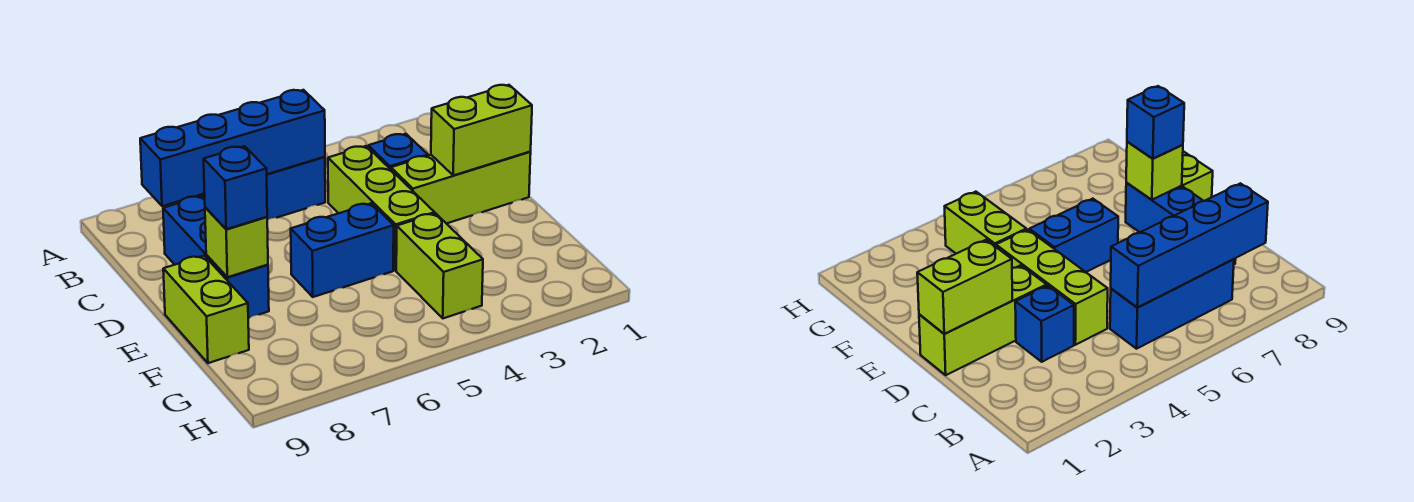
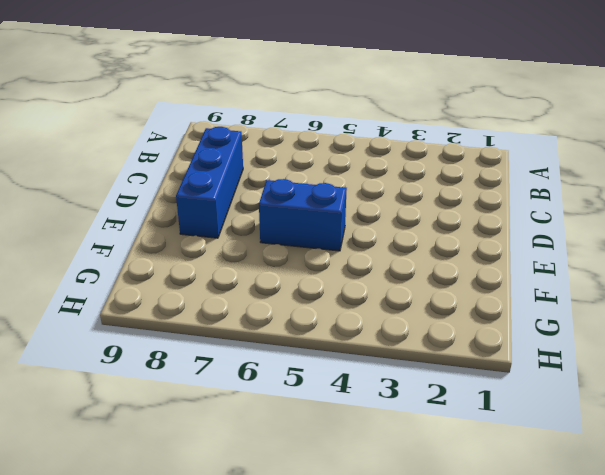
none -> blue 1x3 brick [195,157,325,220]
none -> blue 1x1 brick [368,134,428,169]
none -> lime 1x3 brick [328,146,435,270]

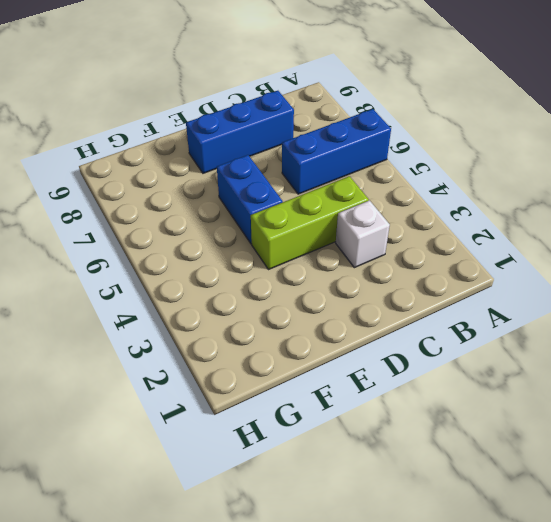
blue 1x3 brick [282,109,391,194] -> blue 1x3 brick turned to [195,157,325,220]
white 1x1 brick [336,201,390,268] -> blue 1x1 brick [368,134,428,169]
none -> lime 1x3 brick [391,152,531,224]
none -> lime 1x2 brick [163,256,249,363]
none -> lime 1x2 brick [396,213,483,318]

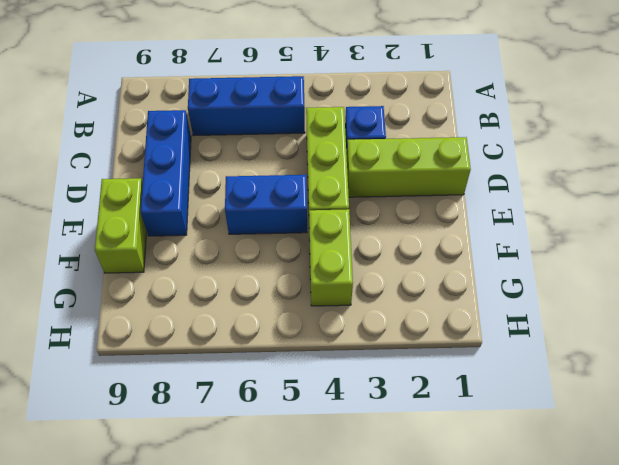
none -> blue 1x4 brick [140,90,325,206]
none -> lime 1x2 brick [431,85,532,175]
none -> lime 1x1 brick [205,207,268,277]

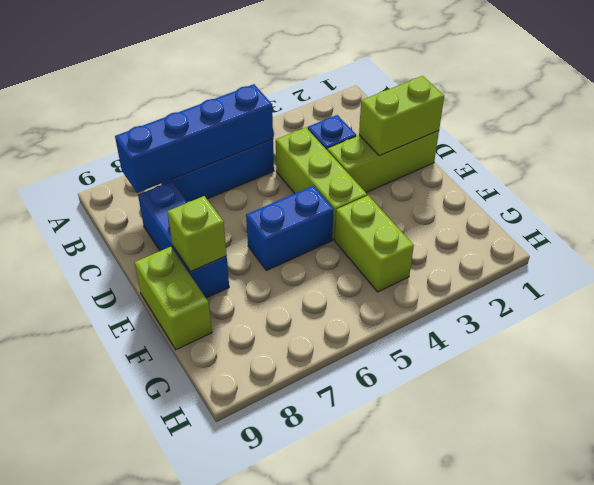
none -> blue 1x1 brick [204,146,267,229]

